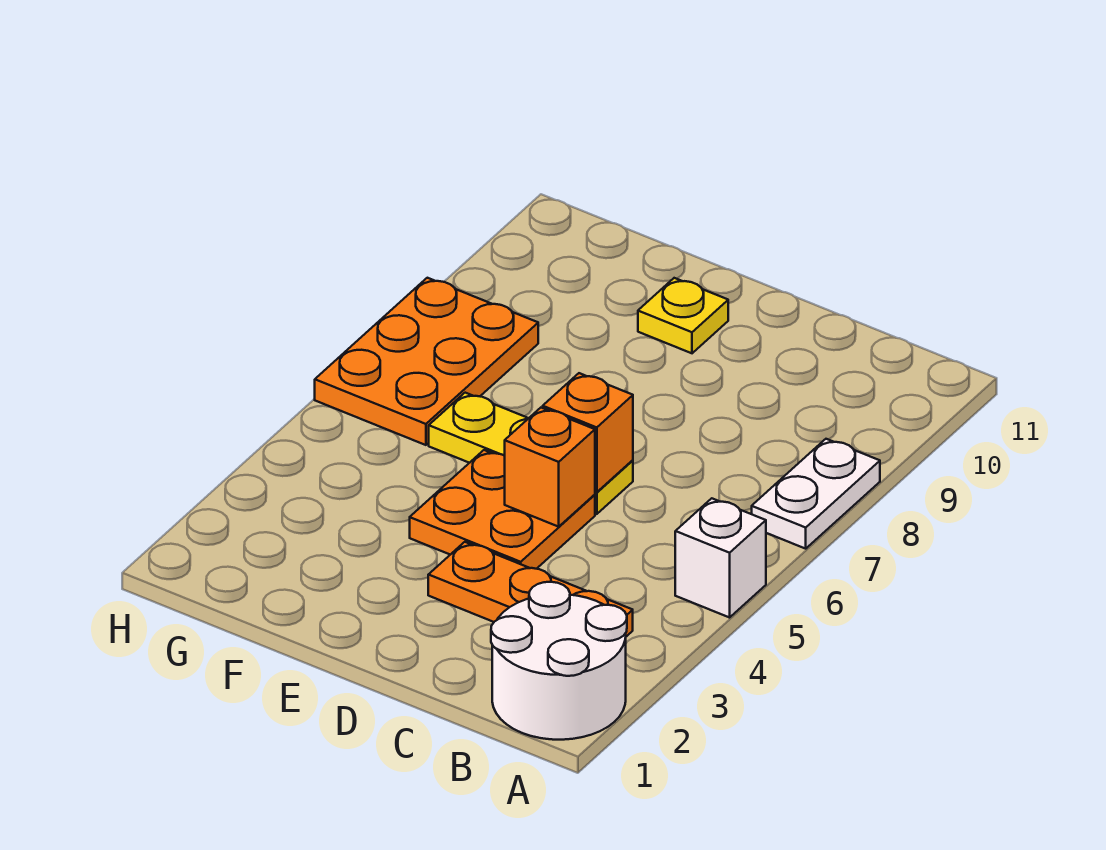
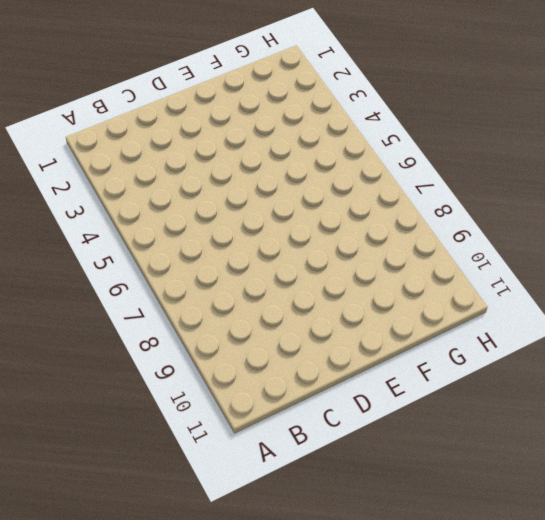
none -> white 2x2 round brick [491,582,627,740]
none -> white 1x1 brick [675,498,766,618]

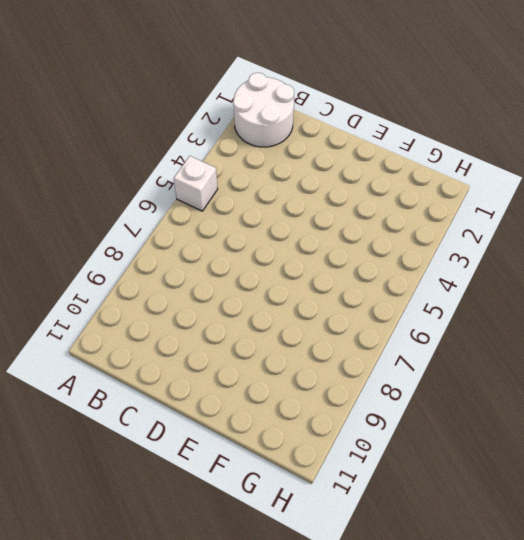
none -> white 1x2 plate [752,439,880,549]
none -> orange 1x3 plate [428,542,633,637]

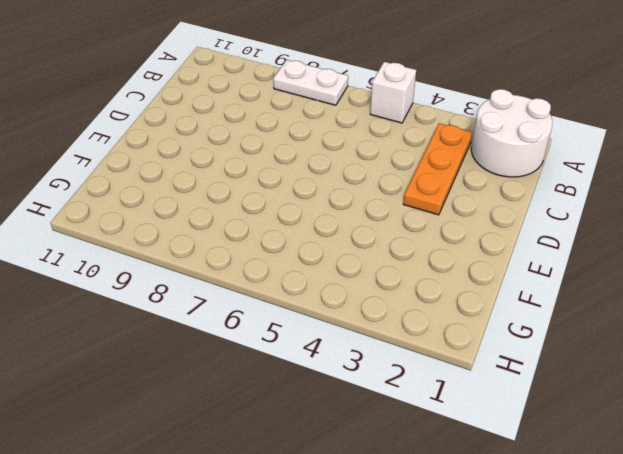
none -> orange 2x2 plate [410,450,595,569]
none -> yellow 1x3 plate [429,393,633,514]

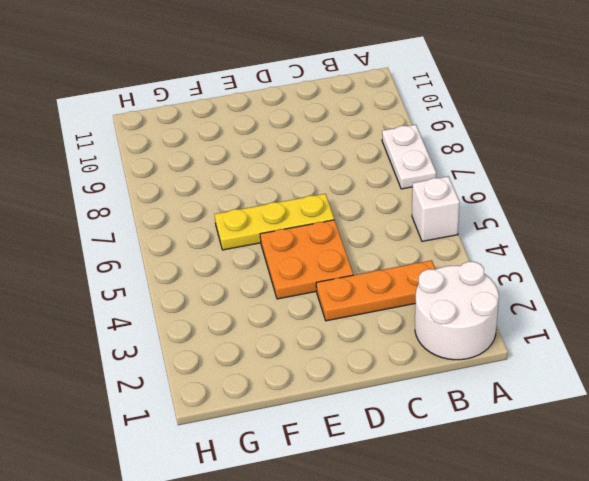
none -> yellow 1x1 plate [638,278,728,353]
none -> orange 2x3 plate [315,278,538,445]

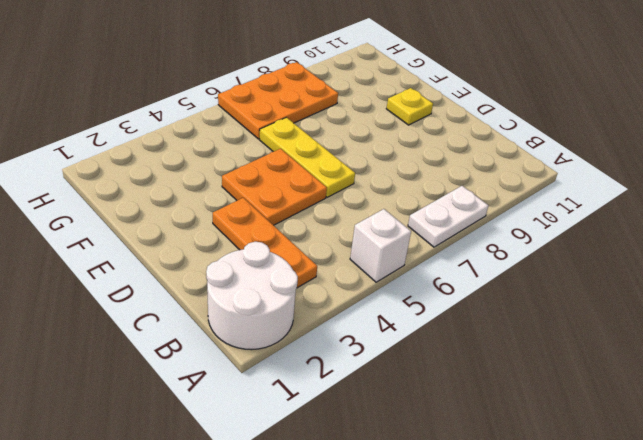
none -> orange 1x1 brick [505,408,595,527]
none -> orange 1x1 brick [543,373,633,492]

